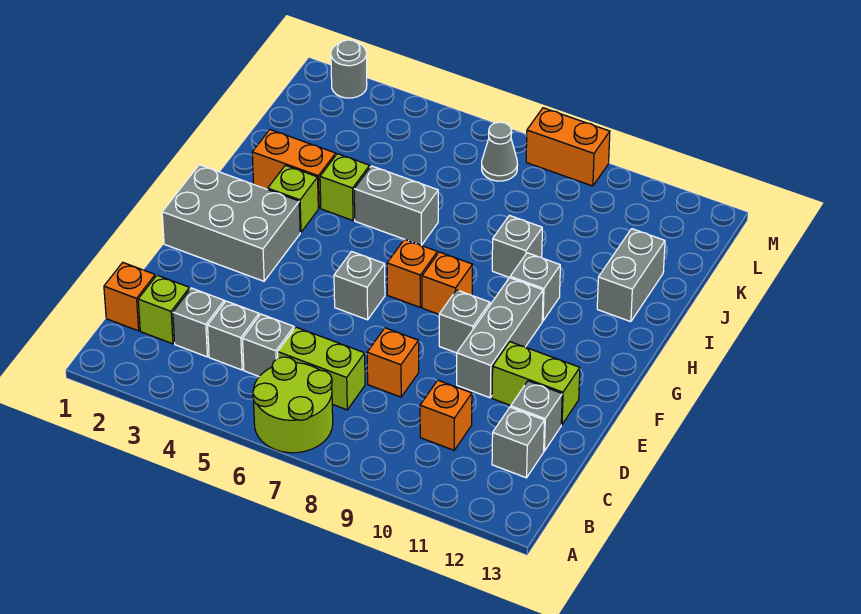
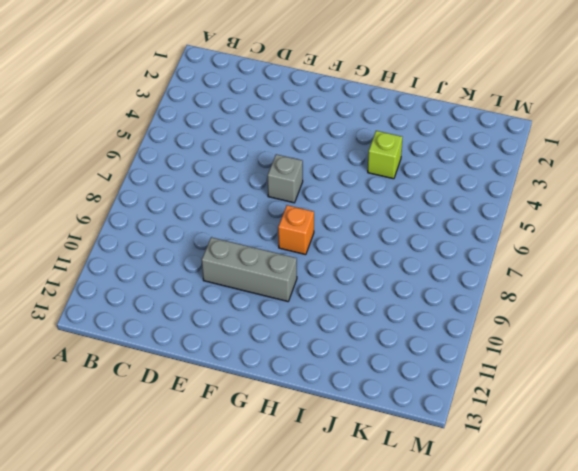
none -> lime 2x2 round brick [253,357,333,453]
none -> orange 1x1 brick [104,263,155,331]
none -> lime 1x1 brick [138,275,190,344]

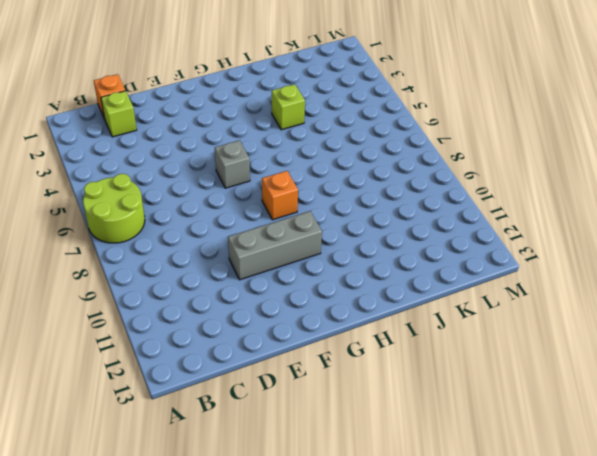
none -> grey 1x1 brick [173,288,224,357]
none -> grey 1x1 brick [208,301,259,370]
none -> grey 1x1 brick [243,314,294,376]

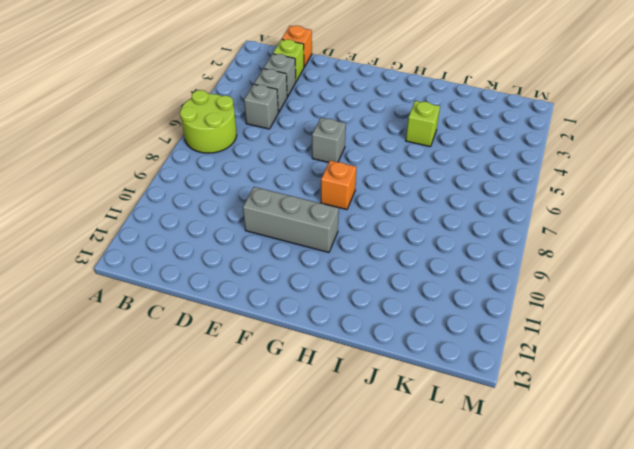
none -> lime 1x2 brick [278,327,365,410]
none -> orange 1x1 brick [420,380,472,450]
none -> grey 1x1 brick [492,407,544,478]

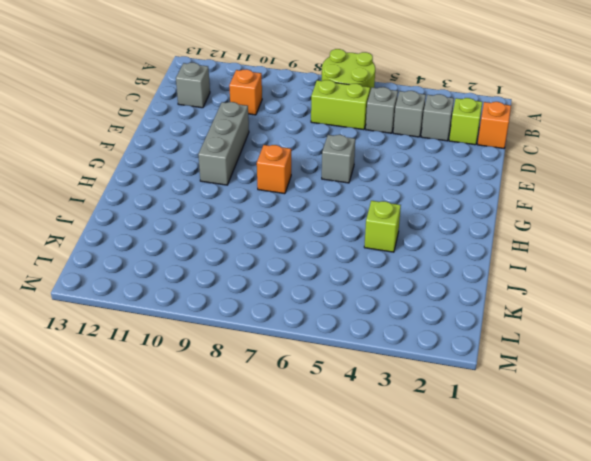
none -> orange 1x1 brick [367,328,419,397]
none -> grey 1x1 brick [511,381,562,451]
none -> lime 1x2 brick [492,342,580,425]

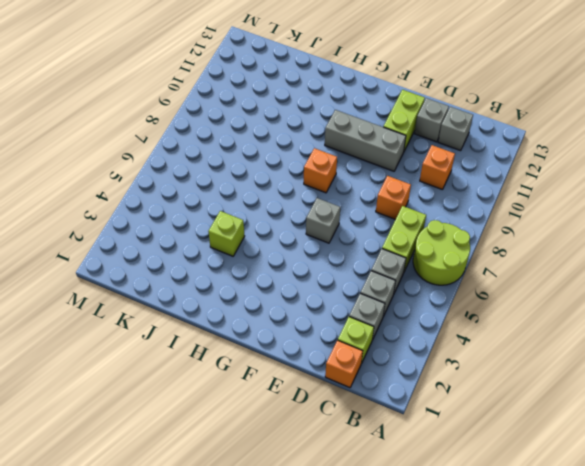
none -> grey 2x3 brick [162,165,300,281]
none -> grey 1x1 brick [439,290,490,353]
none -> orange 1x1 brick [387,239,437,307]

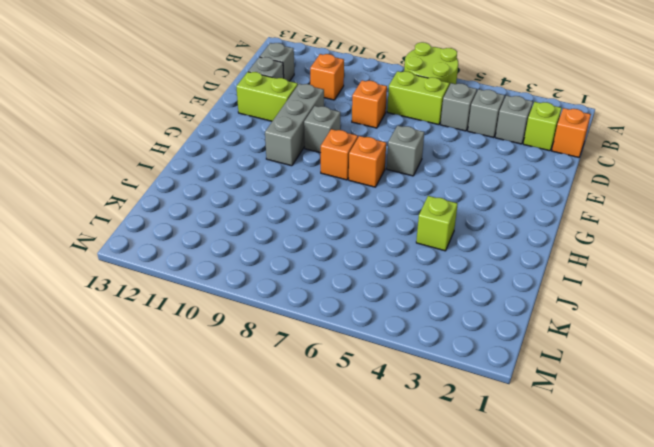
none -> grey 2x3 brick [162,165,300,281]
none -> lime 1x1 brick [268,165,318,232]
none -> grey 1x1 brick [510,253,560,321]

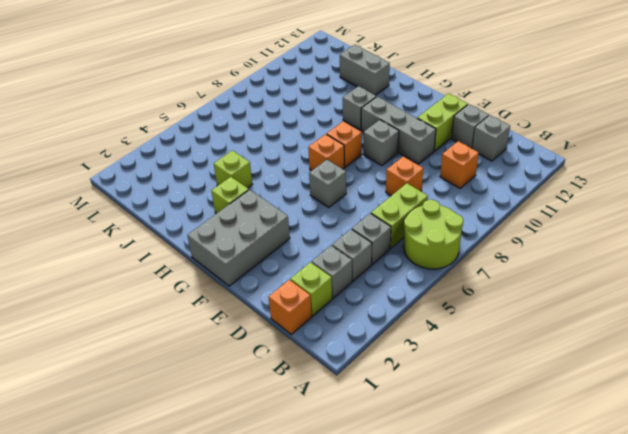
none -> orange 1x2 brick [252,130,336,208]
none -> grey 1x2 brick [354,166,438,245]
none -> grey 1x1 brick [492,215,542,278]

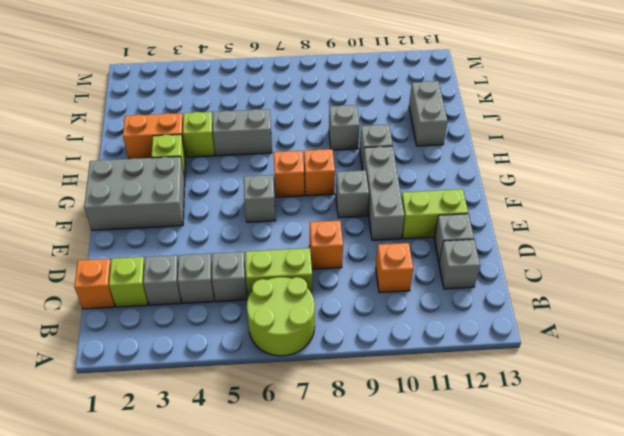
none -> grey 1x1 cone [482,122,518,181]
none -> grey 1x1 round brick [331,40,367,98]
none -> orange 1x2 brick [526,108,610,186]

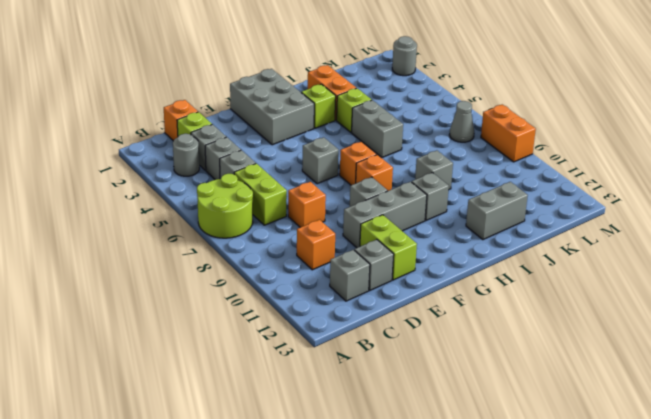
grey 1x1 round brick [173,134,199,176] -> none

